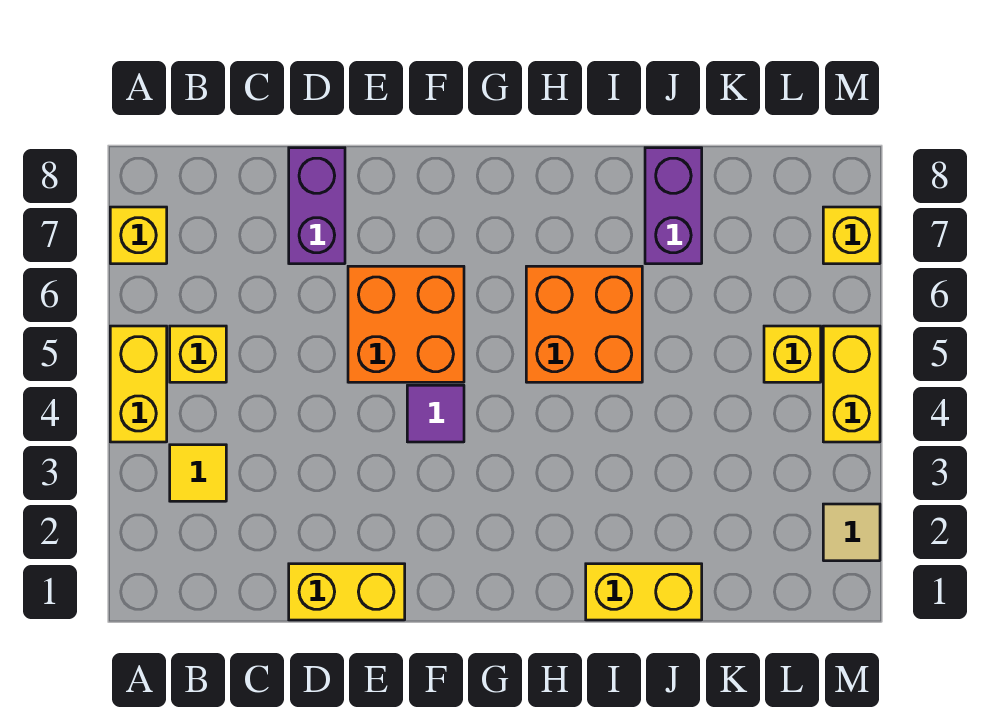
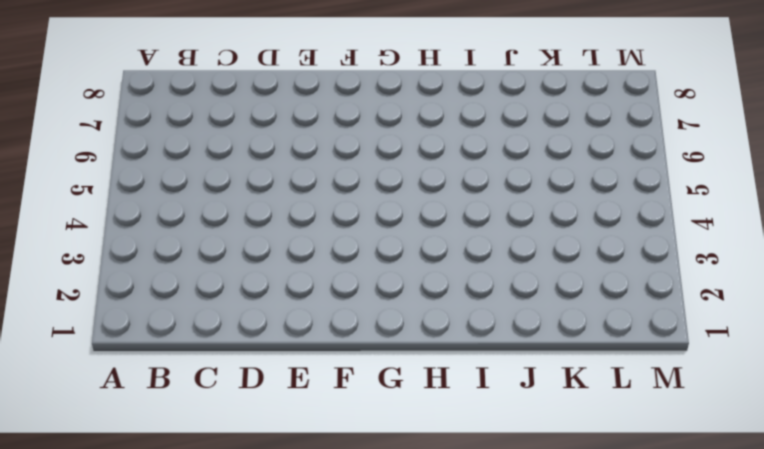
none -> yellow 1x2 brick [110,326,167,442]
none -> yellow 1x1 brick [110,207,167,264]
none -> yellow 1x1 tile [170,445,226,501]

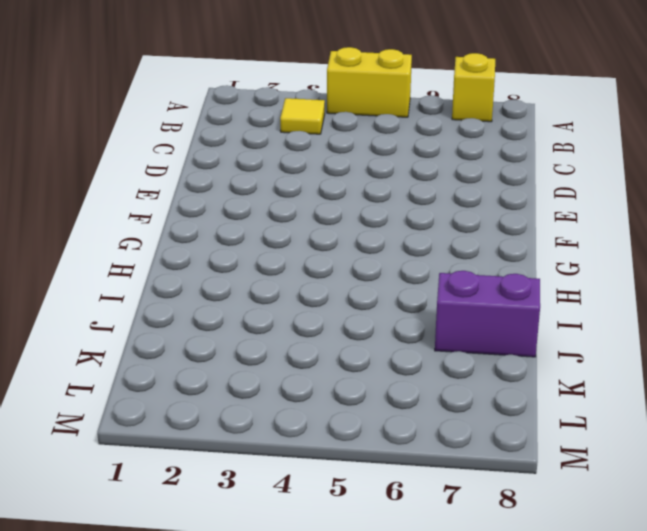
none -> yellow 1x1 brick [170,326,226,382]
none -> yellow 1x2 brick [289,564,405,620]
none -> purple 1x2 brick [289,148,345,264]

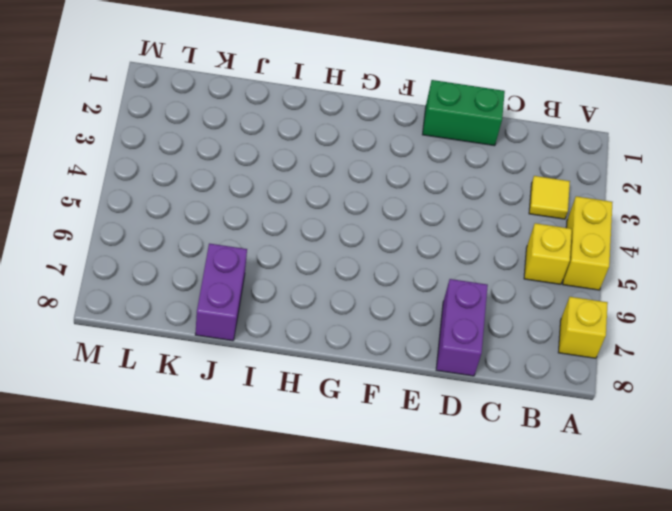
green 1x2 brick [422,80,505,146] -> yellow 1x2 brick [289,564,405,620]
none -> orange 2x2 brick [348,266,464,382]
none -> purple 1x1 tile [407,385,464,442]
none -> orange 2x2 brick [526,266,642,382]

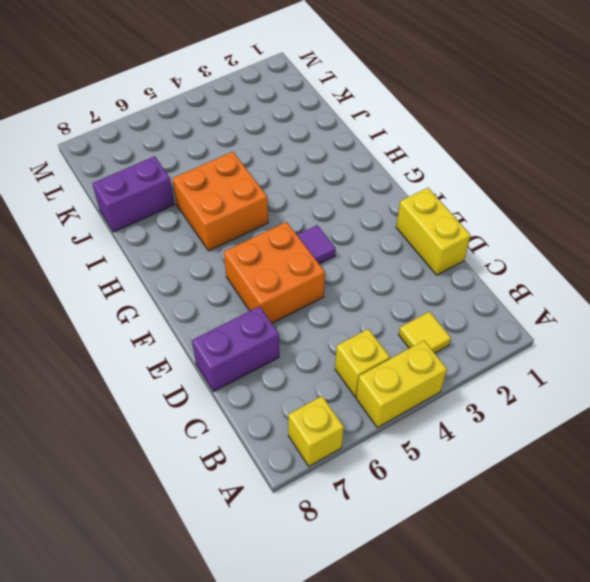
none -> yellow 1x2 brick [586,564,702,620]
none -> yellow 1x1 brick [764,326,821,382]
none -> tan 1x1 tile [823,504,880,561]

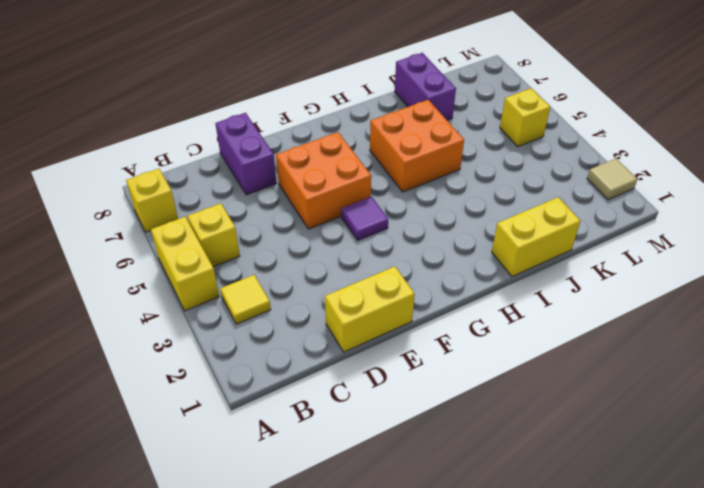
none -> yellow 1x2 brick [823,326,880,442]
none -> yellow 1x1 brick [823,207,880,264]

